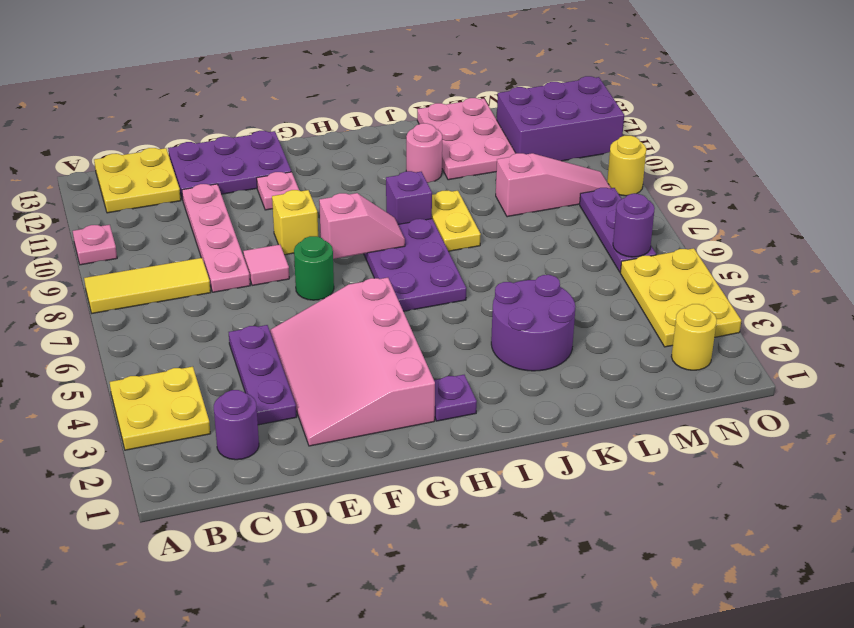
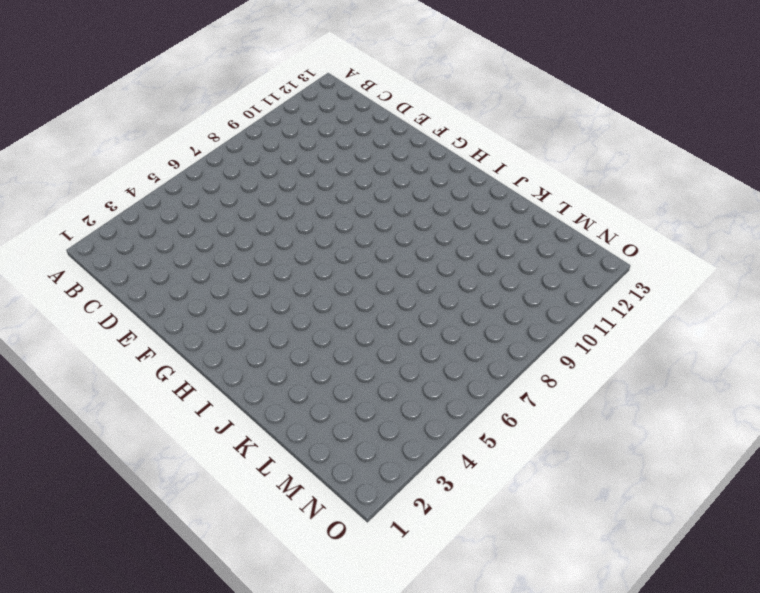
none -> yellow 2x2 plate [110,367,211,450]
none -> yellow 1x3 tile [84,258,211,313]
none -> pink 1x1 plate [73,225,117,265]

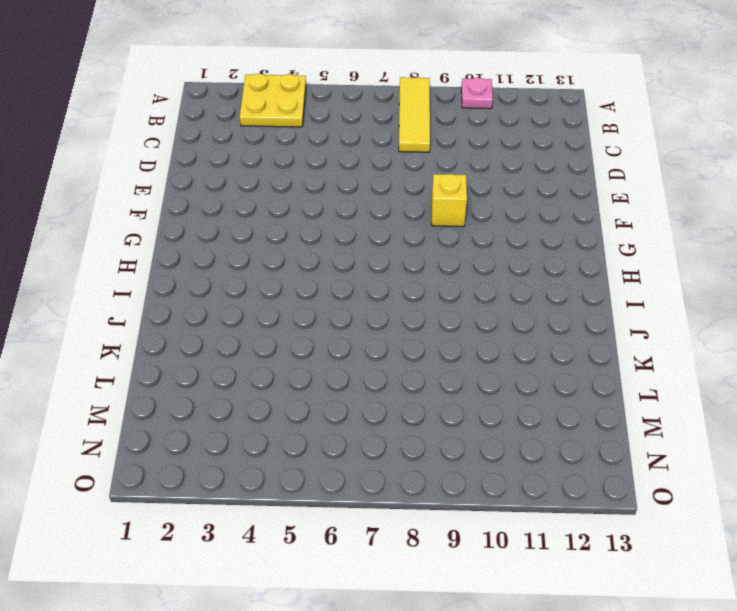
none -> yellow 2x2 plate [94,148,181,213]
none -> purple 1x1 round brick [214,390,259,460]
none -> purple 1x3 plate [229,325,297,425]

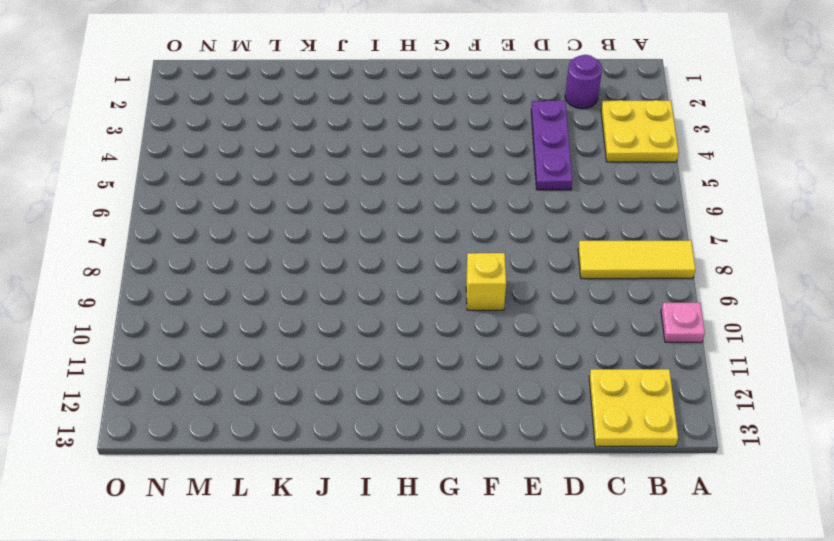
none -> pink 1x4 plate [182,184,250,292]
none -> purple 2x3 plate [168,131,291,199]
none -> pink 3x4 slope [270,278,435,446]

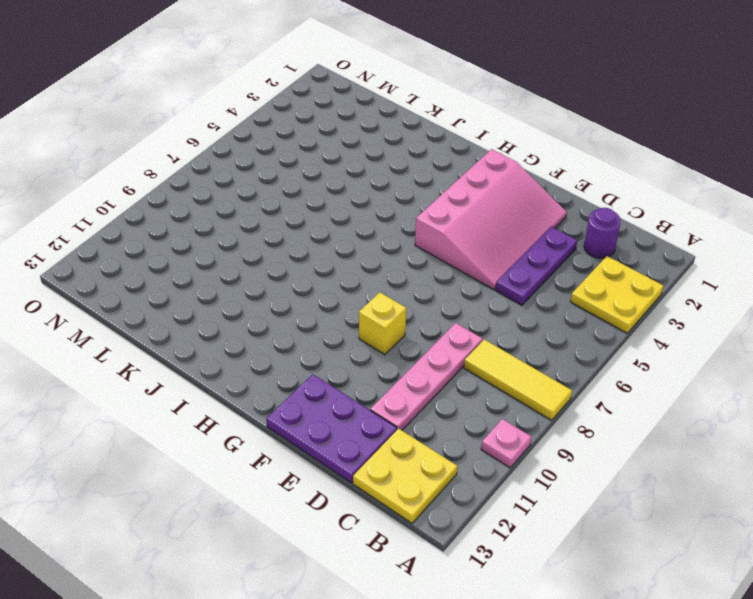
none -> pink 1x1 tile [243,245,289,286]
none -> green 1x1 round brick [294,236,334,300]
none -> pink 1x1 plate [257,172,299,210]

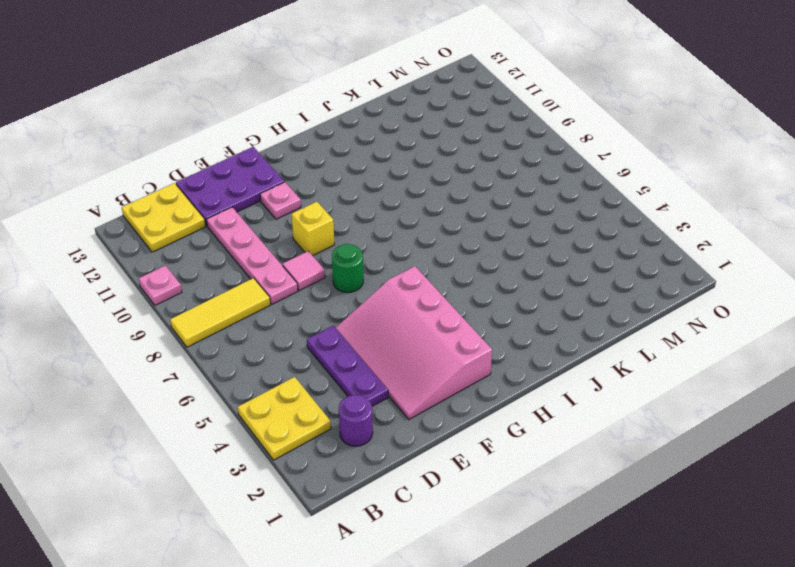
none -> purple 1x1 plate [434,375,477,421]
none -> purple 2x3 plate [364,219,466,311]
none -> purple 1x1 brick [386,171,432,224]

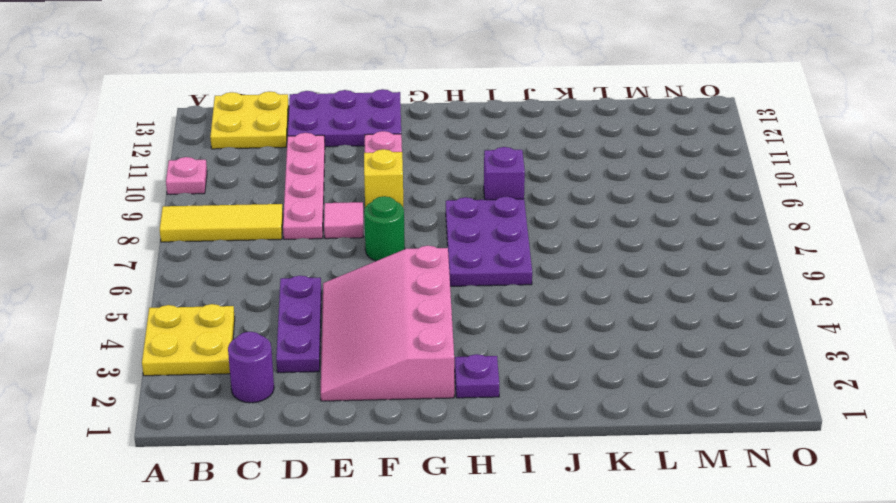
none -> purple 2x2 round brick [491,275,575,371]
none -> yellow 1x2 plate [432,190,481,251]
none -> pink 1x1 round brick [406,123,442,183]

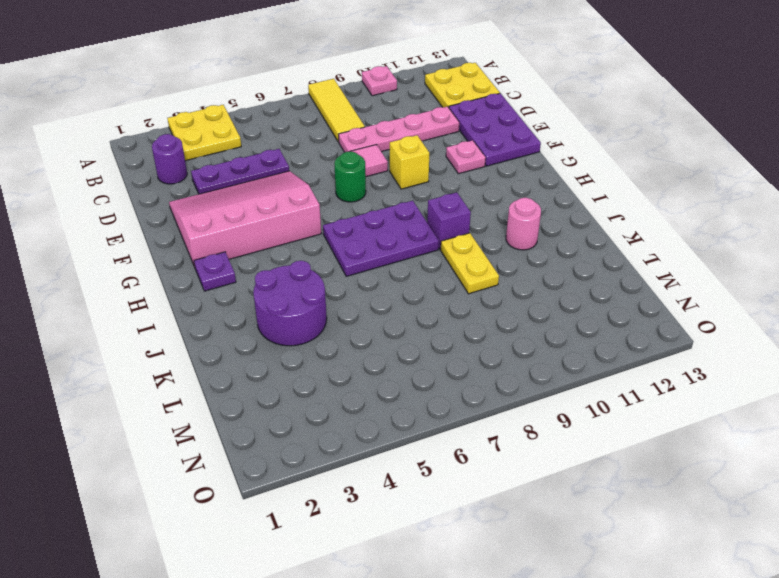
yellow 1x2 plate [441,233,499,294] -> yellow 1x2 plate turned to [432,190,481,251]
none -> pink 2x3 plate [417,98,516,180]
none -> pink 1x3 slope [496,153,611,217]
none -> purple 2x3 brick [497,76,624,161]

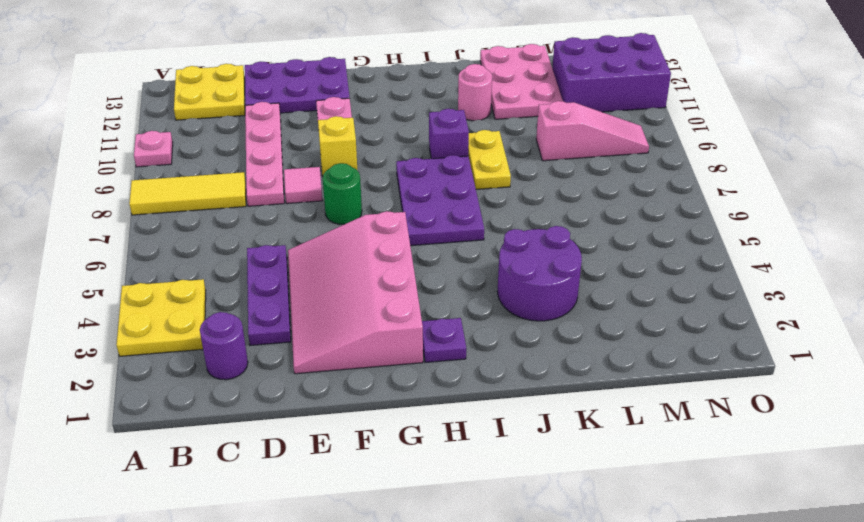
none -> yellow 1x1 round brick [671,304,717,370]
none -> yellow 2x3 plate [620,248,741,347]
none -> purple 1x3 plate [580,188,656,272]

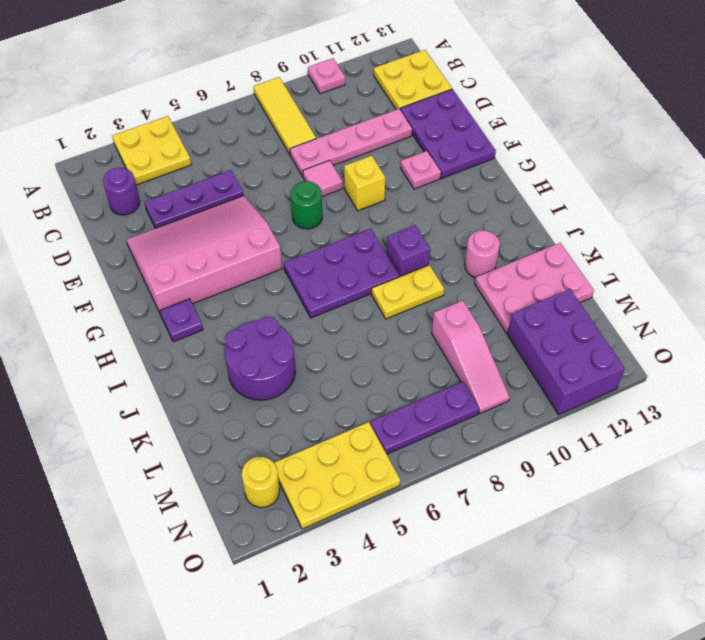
none -> yellow 1x1 round brick [607,136,646,196]
none -> pink 1x2 slope [319,193,405,259]
none -> purple 1x1 round brick [613,194,655,257]

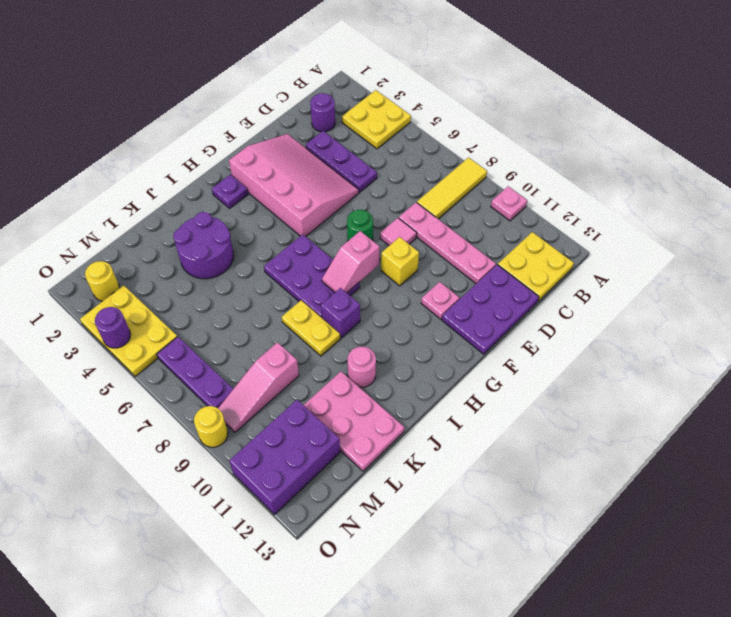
purple 1x1 round brick [95,307,131,348] -> purple 1x1 round brick moved to [613,194,655,257]

